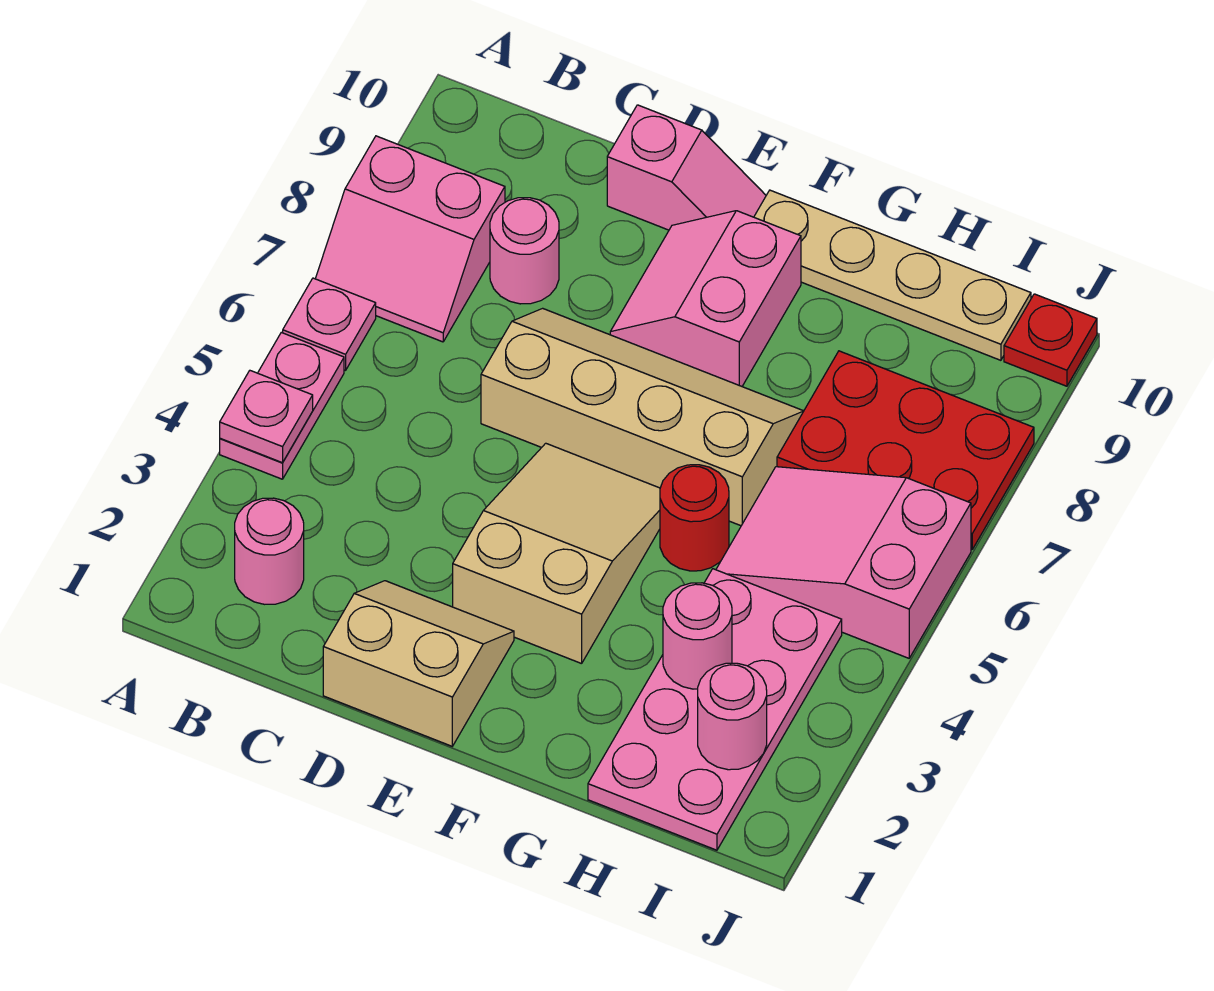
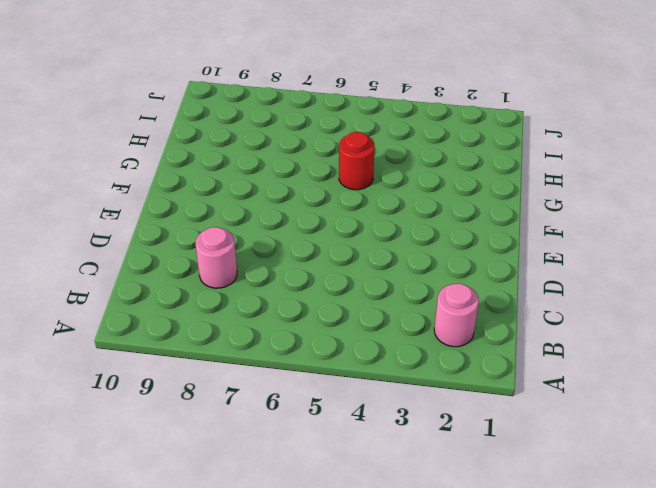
none -> pink 1x2 plate [220,333,344,479]
none -> pink 1x1 plate [283,278,376,370]
none -> pink 2x2 slope [315,136,505,342]

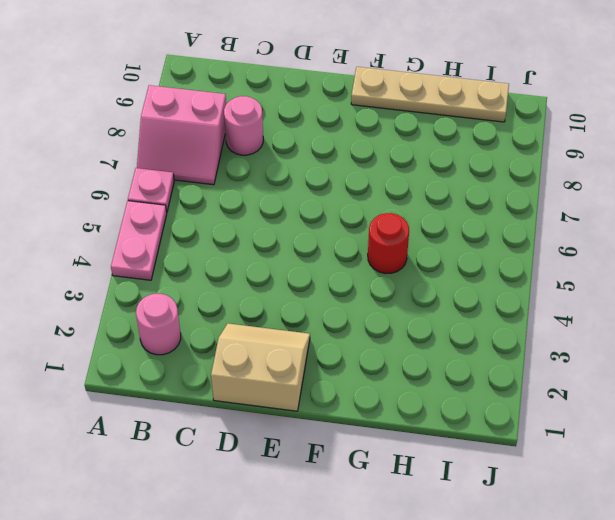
none -> tan 2x4 slope [481,308,804,526]
none -> pink 1x2 slope [607,105,766,230]
none -> tan 2x3 slope [453,443,660,664]

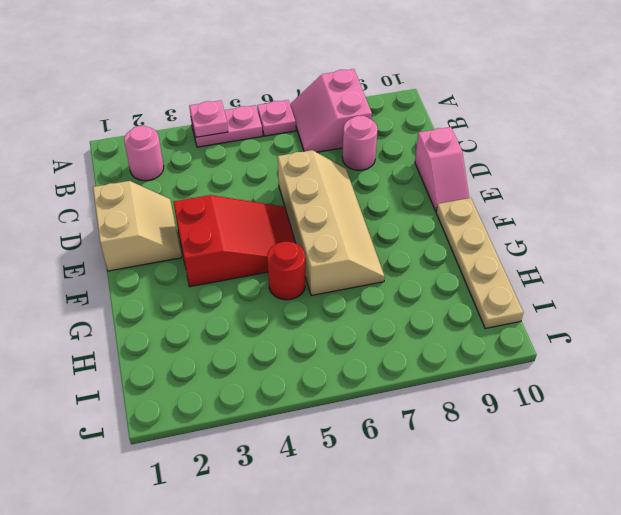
red 2x3 slope [174,195,295,287] -> tan 2x3 slope [453,443,660,664]
none -> pink 2x2 slope [610,211,801,386]
none -> pink 2x4 plate [588,569,842,850]
none -> pink 2x3 slope [716,467,971,658]

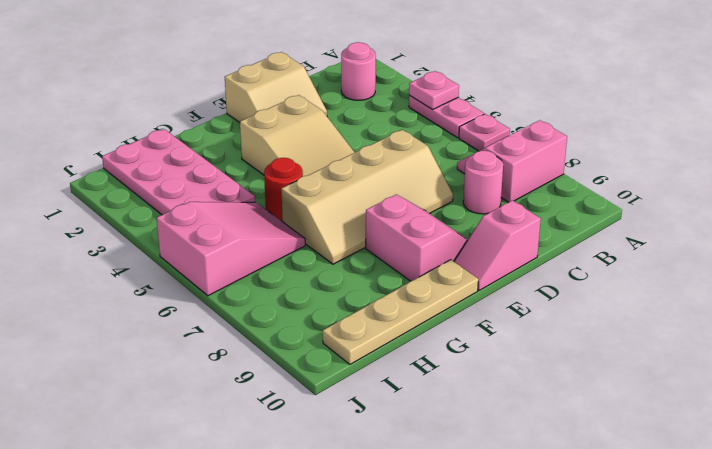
none -> red 2x3 plate [777,351,1034,549]
none -> red 1x1 plate [1004,294,1097,386]
none -> pink 1x1 round brick [663,583,732,689]

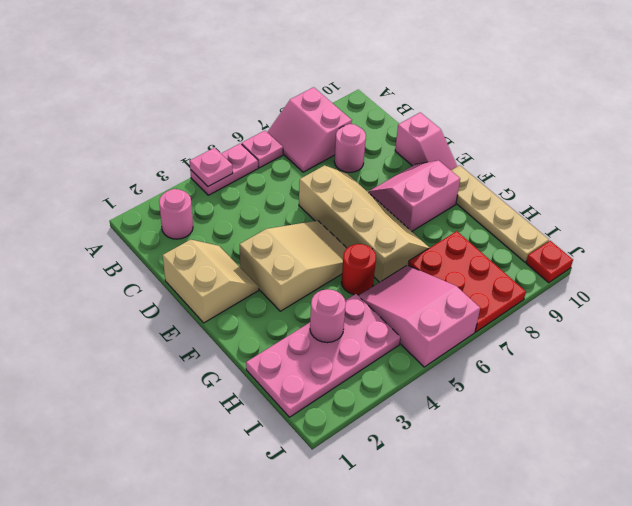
none -> pink 1x1 round brick [698,663,767,770]

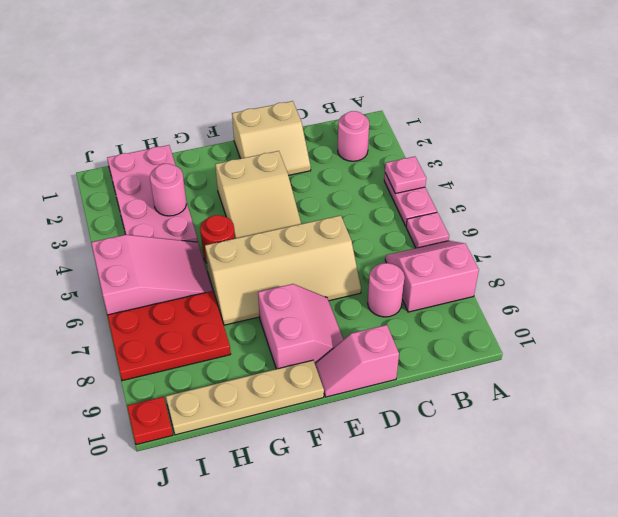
none -> pink 1x1 round brick [698,663,767,770]

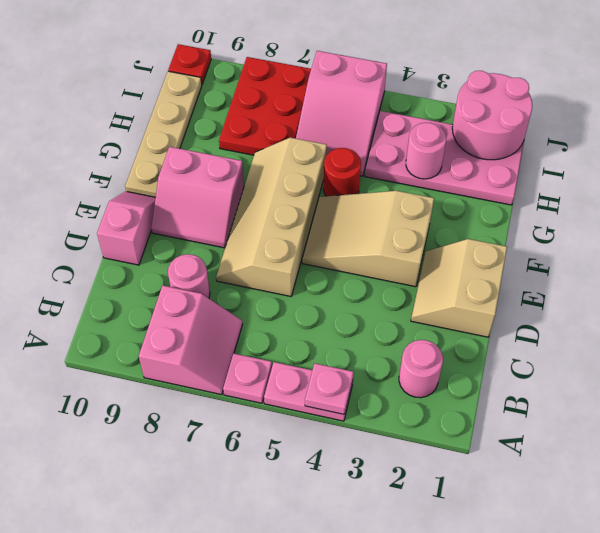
pink 2x2 round brick [452,71,532,160] -> pink 1x1 round brick [698,663,767,770]

